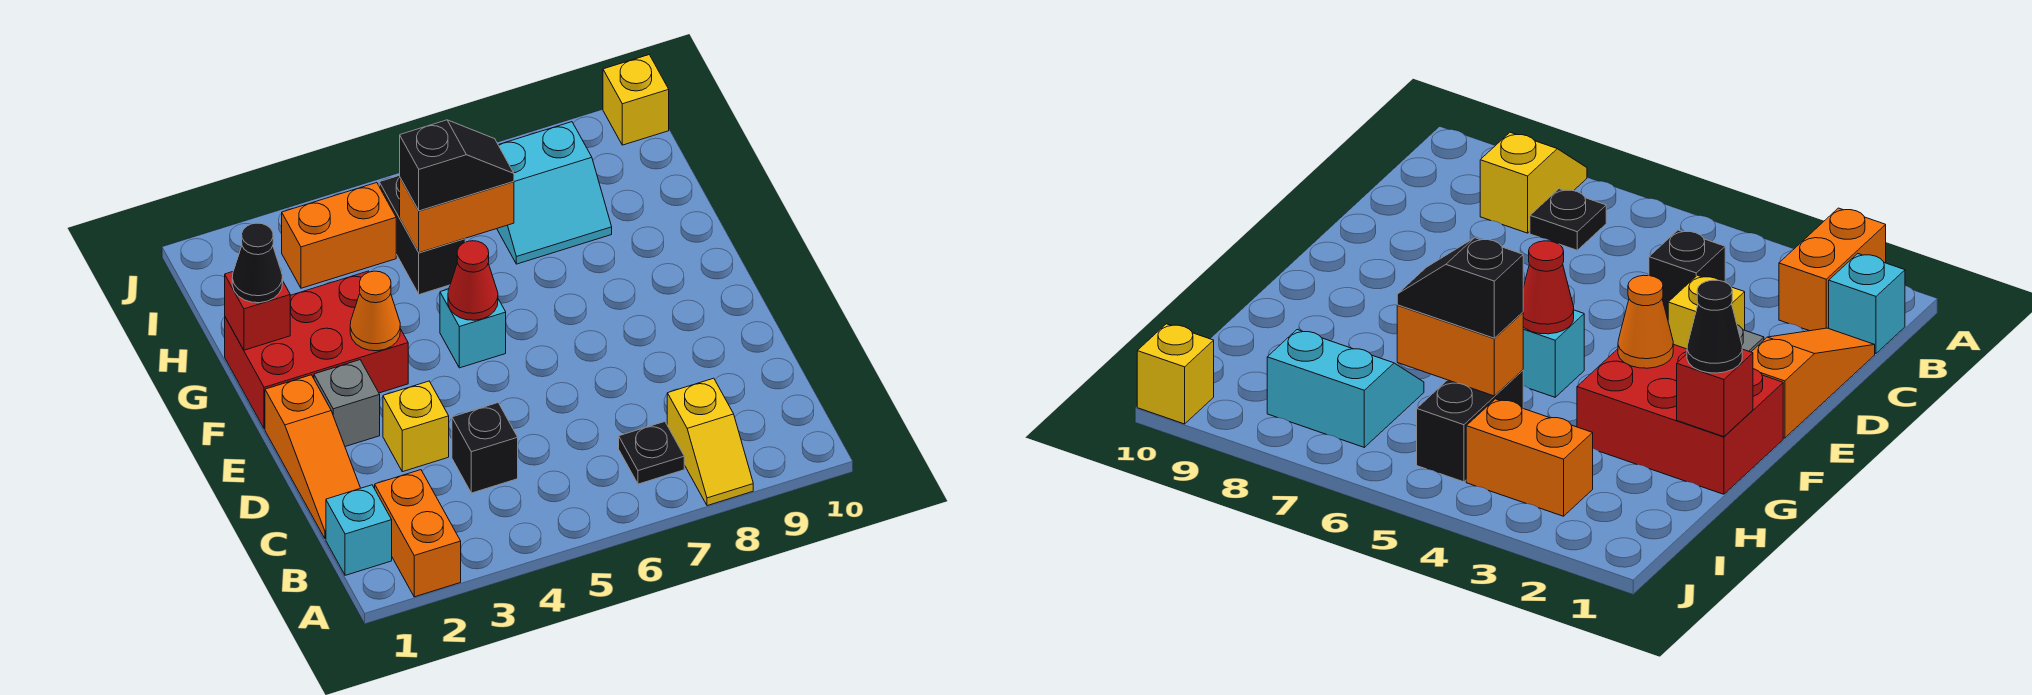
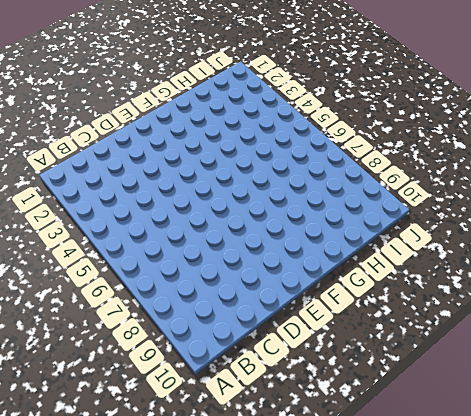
none -> orange 1x2 brick [375,470,461,597]
none -> yellow 1x2 slope [667,378,753,506]
none -> cyan 1x1 brick [326,485,392,575]

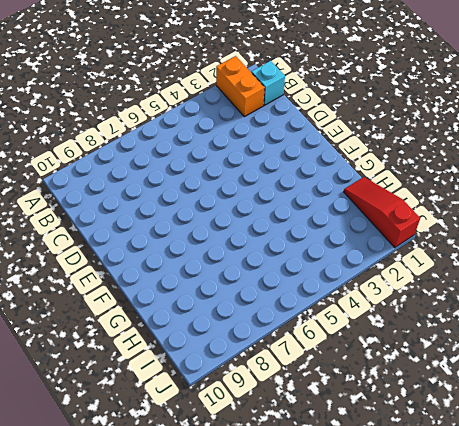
red 1x3 slope [344,177,420,248] -> none
none -> yellow 1x2 slope [667,378,753,506]
none -> black 1x1 plate [619,422,684,484]
none -> orange 1x3 slope [265,375,360,539]

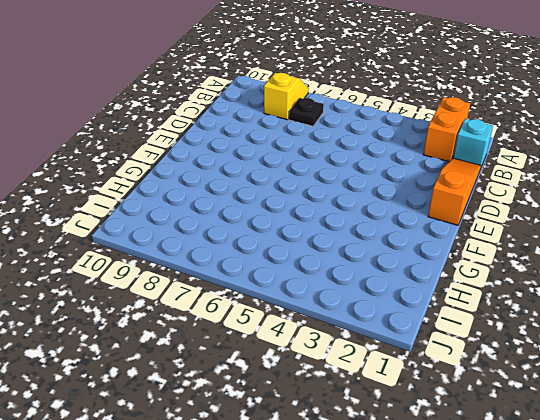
none -> black 1x1 brick [452,403,518,493]
none -> yellow 1x1 brick [383,381,449,472]
none -> grey 1x1 brick [314,360,380,447]

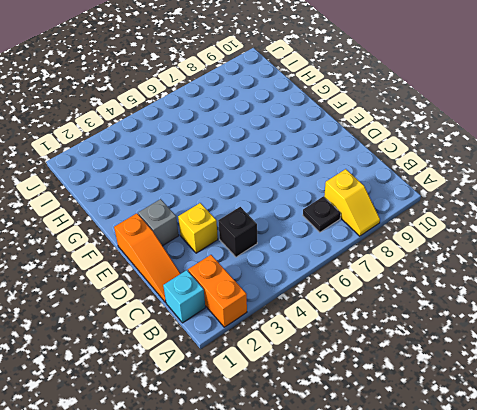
none -> red 2x3 brick [225,271,408,429]
none -> cyan 1x1 brick [440,289,506,368]
none -> black 1x2 brick [379,175,465,295]

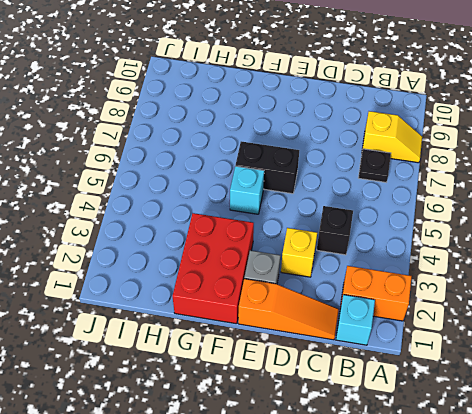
black 1x2 brick [236,141,299,194] -> black 1x2 brick moved to [379,175,465,295]
none -> cyan 2x2 slope [497,122,612,264]
none -> orange 1x2 brick [282,183,396,288]
none -> yellow 1x1 brick [603,55,669,145]

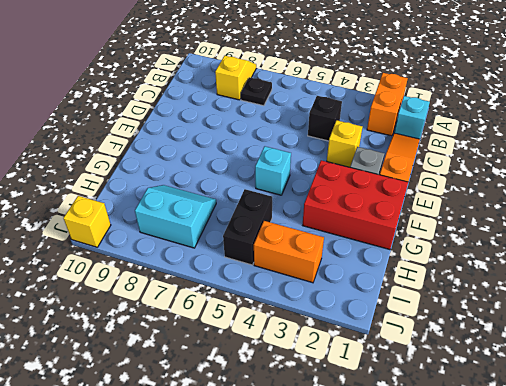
none -> orange 1x1 cone [350,271,400,351]
none -> red 1x1 cone [448,241,498,320]
none -> red 1x1 brick [225,272,290,350]

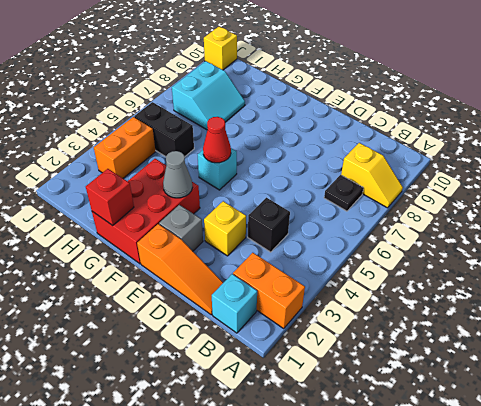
grey 1x1 cone [163,151,192,198] -> orange 1x1 cone [350,271,400,351]
none -> orange 1x2 brick [400,178,514,253]
none -> black 1x1 cone [232,223,283,303]
none -> black 1x2 slope [400,120,514,211]

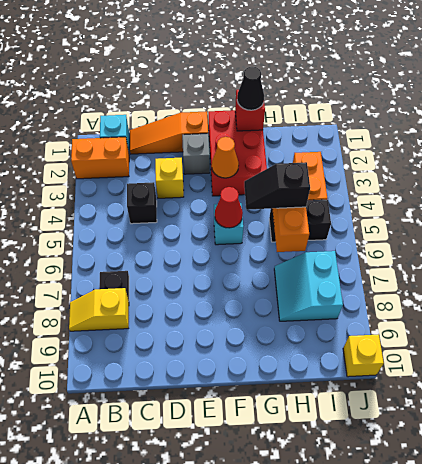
black 1x2 slope [244,162,310,210] -> black 1x2 slope turned to [400,120,514,211]

